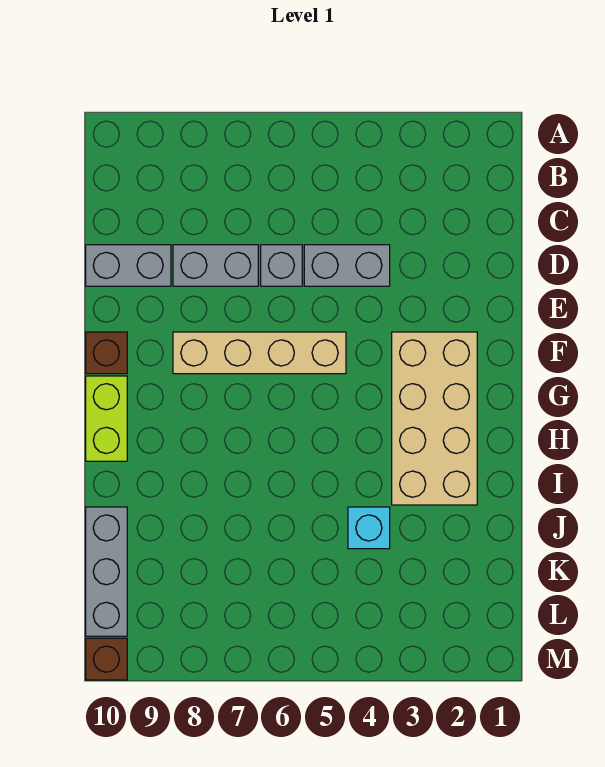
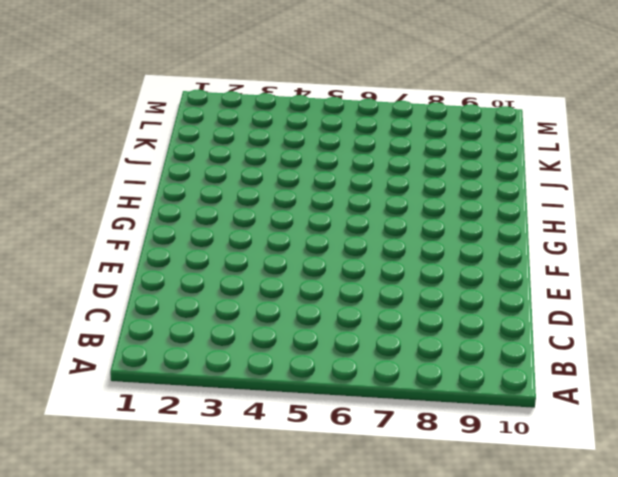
none -> grey 1x2 brick [304,245,390,286]
none -> grey 1x1 brick [261,245,302,286]

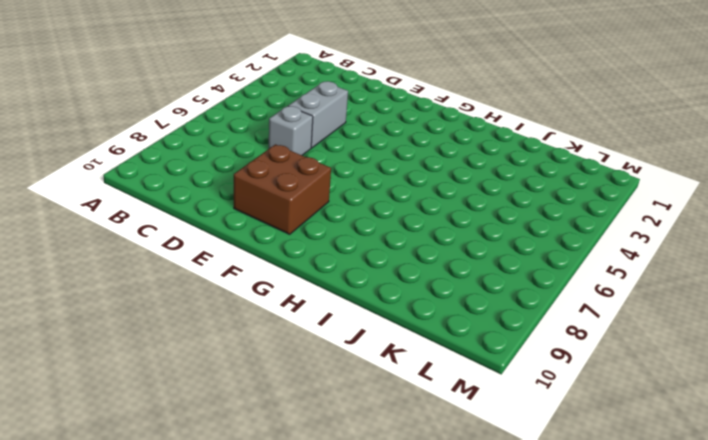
brown 2x2 brick [234,144,331,234] -> tan 1x4 brick [173,332,346,374]
none -> grey 1x2 brick [173,245,258,286]
none -> grey 1x2 brick [86,245,171,286]

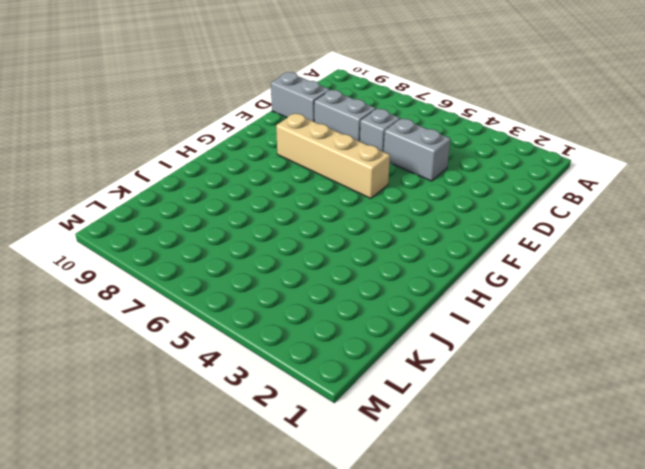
none -> tan 2x4 brick [392,332,477,505]
none -> brown 1x1 brick [86,332,127,374]

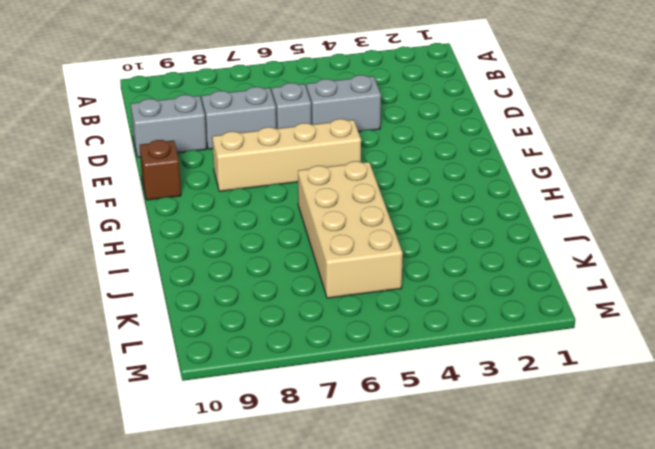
tan 2x4 brick [298,161,403,298] -> tan 2x4 brick moved to [392,332,477,505]
none -> lime 1x2 brick [86,376,127,461]
none -> cyan 1x1 brick [348,507,390,549]

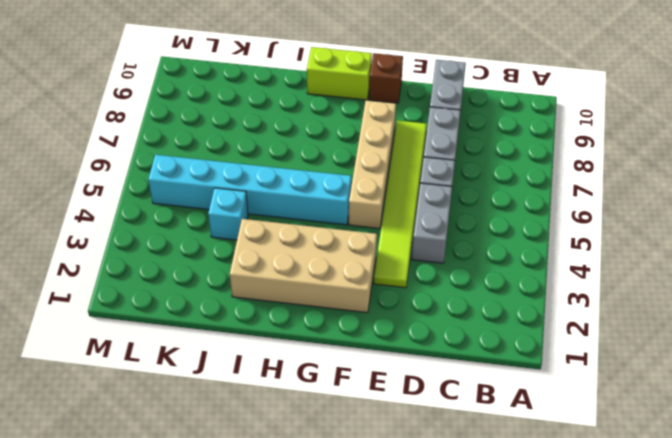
lime 1x6 tile [374,120,427,288] -> none
cyan 1x6 brick [148,155,351,225] -> none
none -> grey 1x3 brick [86,507,127,636]
none -> brown 1x1 brick [86,638,127,680]

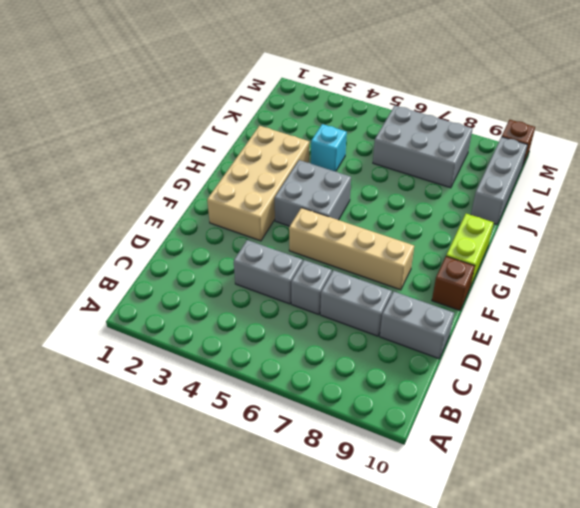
grey 2x2 brick [275,160,351,226] -> none
grey 2x3 brick [373,106,472,188] -> none

